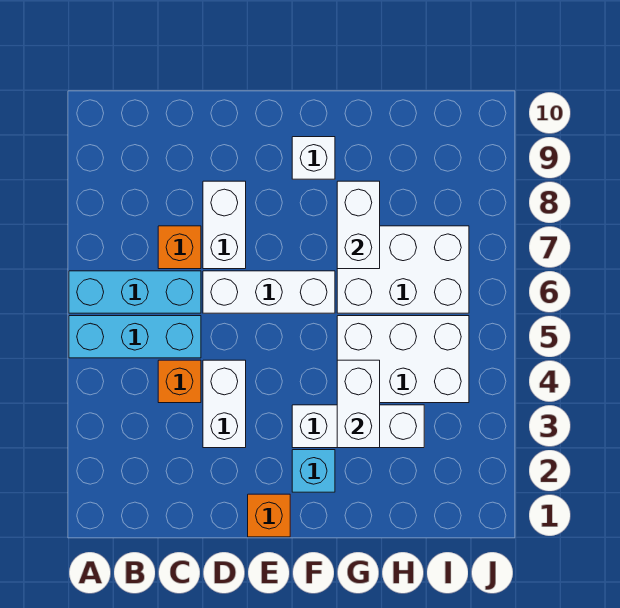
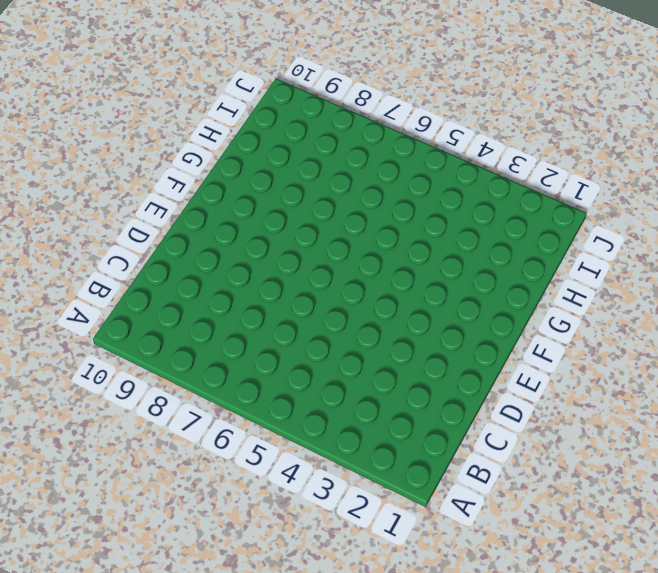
none -> cyan 1x3 brick [69,316,201,358]
none -> cyan 1x3 brick [69,271,201,313]
none -> orange 1x1 brick [158,360,201,403]

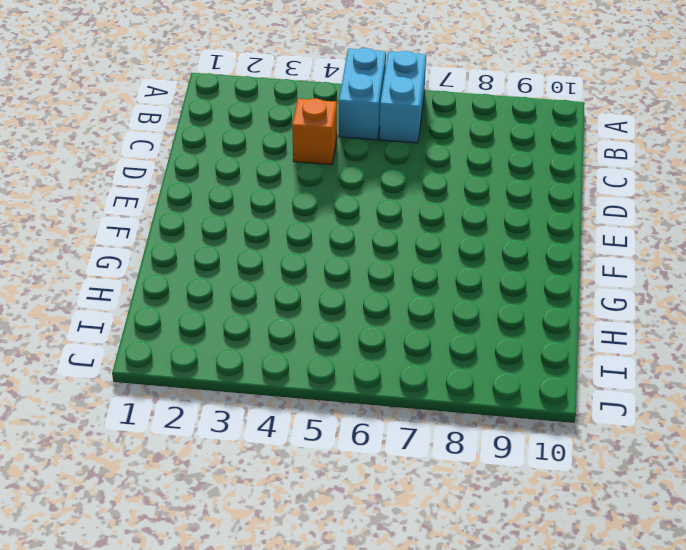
cyan 1x2 brick [339,48,386,140] -> cyan 1x3 brick [69,316,201,358]
cyan 1x2 brick [380,51,426,143] -> cyan 1x3 brick [69,271,201,313]
none -> orange 1x1 brick [158,226,201,269]
none -> white 1x2 brick [203,360,246,448]
none -> white 1x3 brick [203,271,335,313]

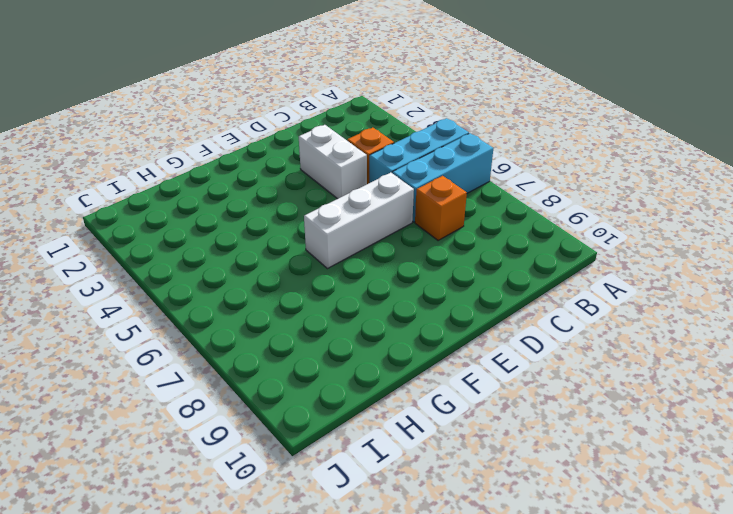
none -> white 1x2 brick [203,181,246,269]
none -> orange 1x1 brick [248,494,290,537]
none -> cyan 1x1 brick [292,450,335,492]

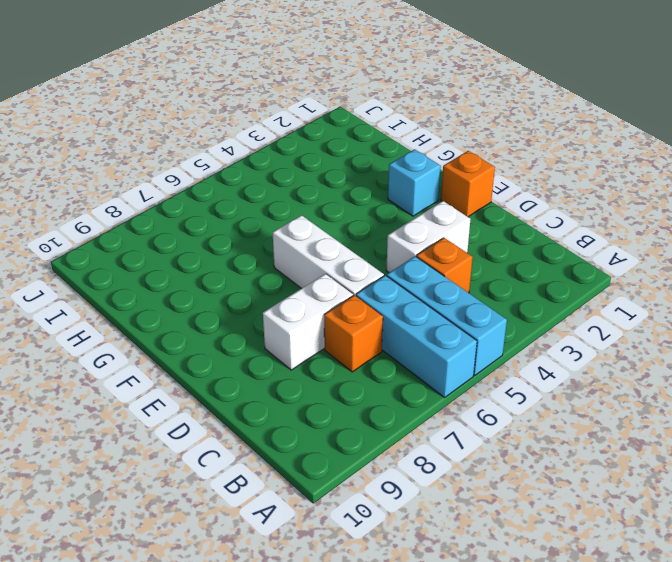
none -> white 1x3 brick [292,405,424,448]
none -> white 1x1 brick [292,137,335,179]
none -> white 2x3 brick [337,316,469,403]

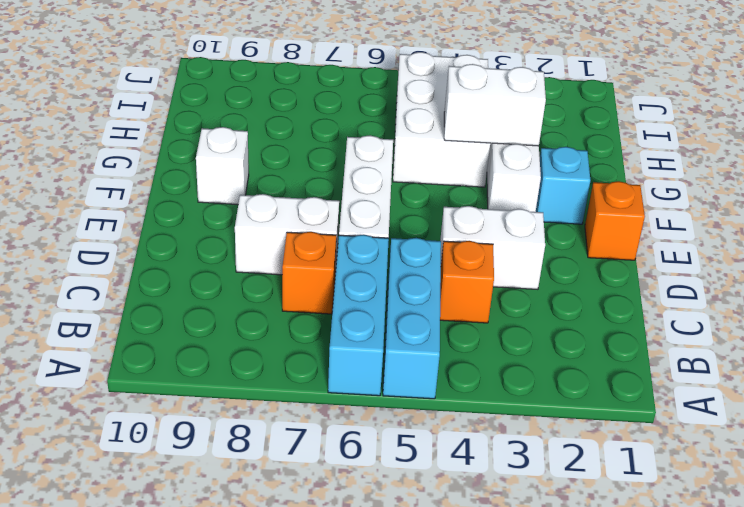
none -> white 2x3 brick [337,226,469,313]
none -> white 1x2 brick [337,181,380,269]

